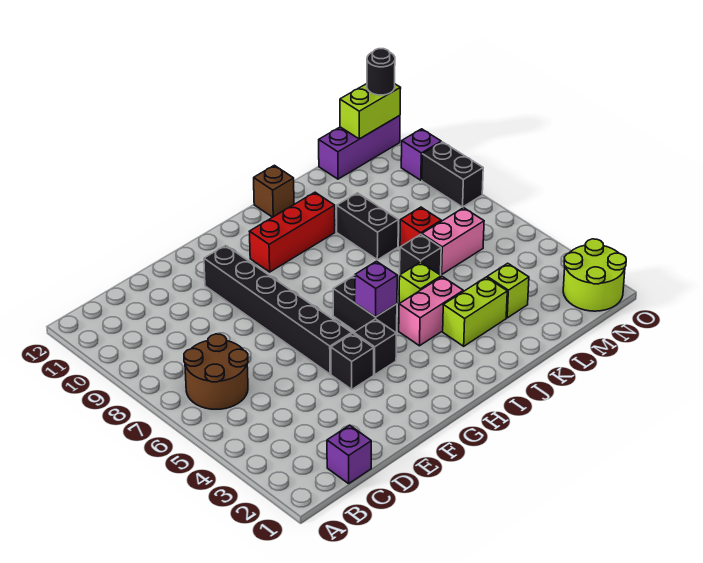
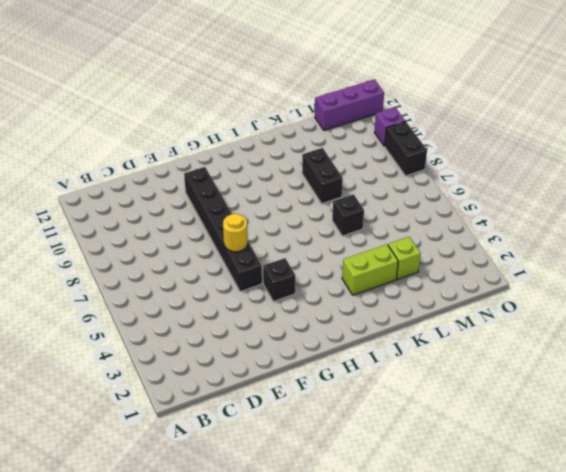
yellow 1x1 round brick [223,214,248,252] -> none
none -> brown 2x2 round brick [184,334,248,409]
none -> purple 1x1 brick [327,425,371,484]
none -> black 1x1 brick [331,333,374,389]

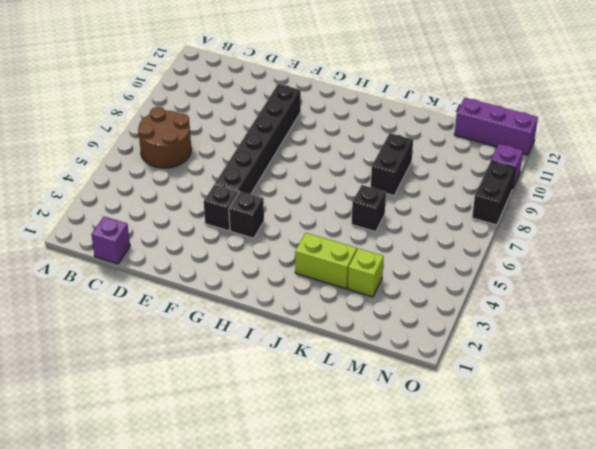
none -> black 1x2 brick [333,275,397,332]
none -> red 1x3 brick [249,192,335,272]
none -> pink 1x2 brick [399,277,463,346]

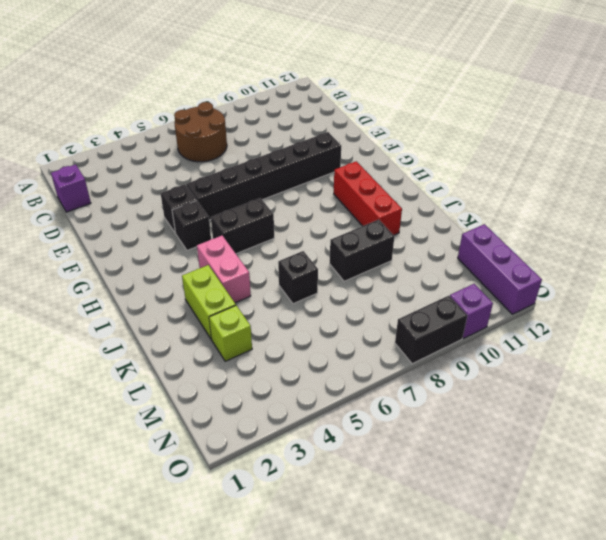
none -> lime 1x1 brick [399,262,441,303]
none -> brown 1x1 brick [254,165,294,217]
none -> pink 1x2 brick [422,208,484,274]

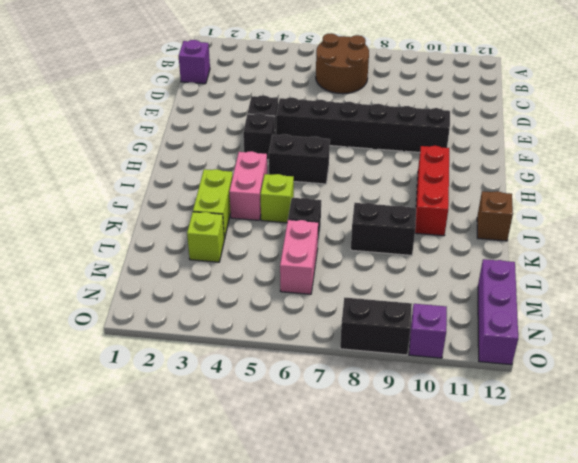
none -> red 1x1 brick [400,207,441,247]
none -> lime 2x2 round brick [563,239,626,311]
none -> purple 1x1 brick [355,261,397,317]

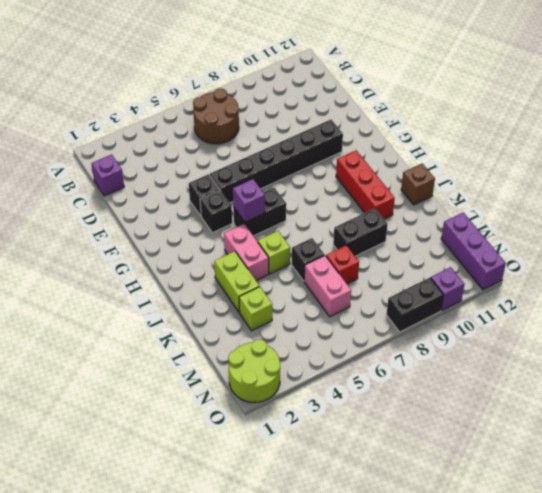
none -> lime 1x2 brick [340,84,401,139]
none -> black 1x1 round brick [367,49,395,95]

